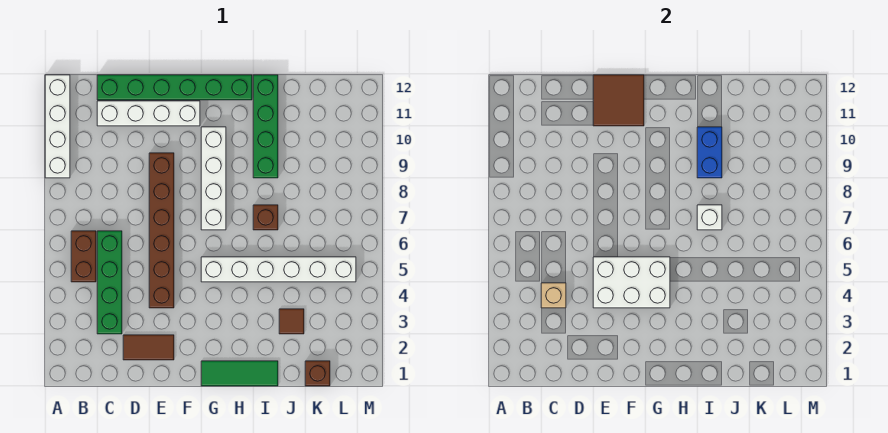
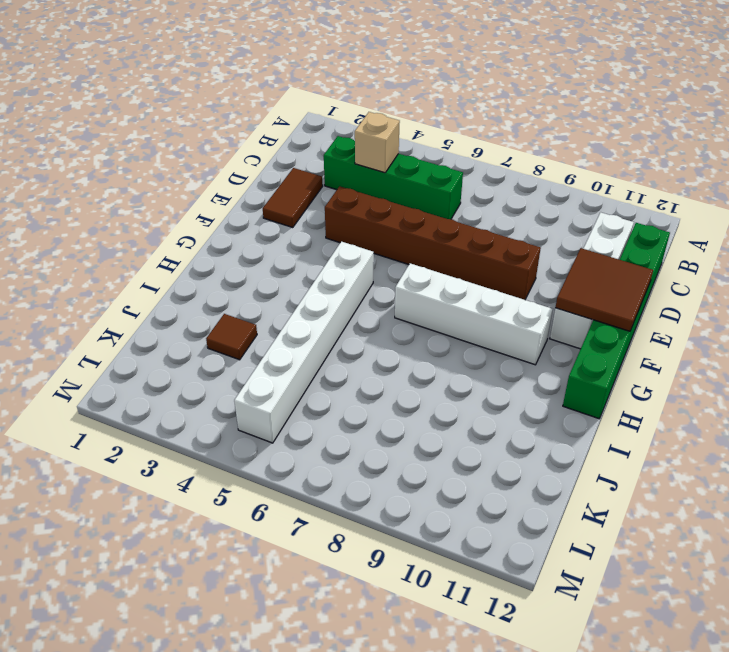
none -> white 1x4 brick [45,75,70,178]
none -> brown 1x2 brick [71,231,96,282]
none -> green 1x3 tile [201,361,278,386]

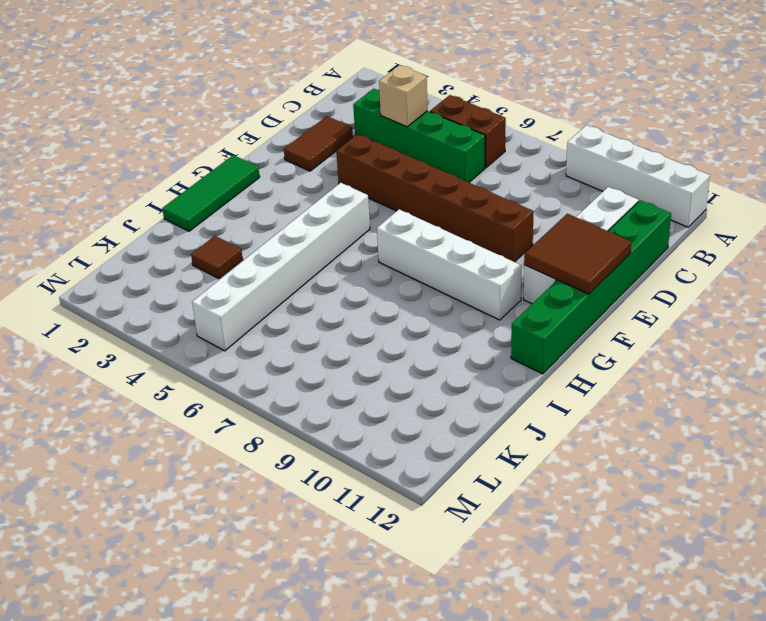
none -> brown 1x1 brick [253,205,278,230]
none -> green 1x4 brick [253,75,278,178]
none -> brown 1x1 brick [305,361,330,386]

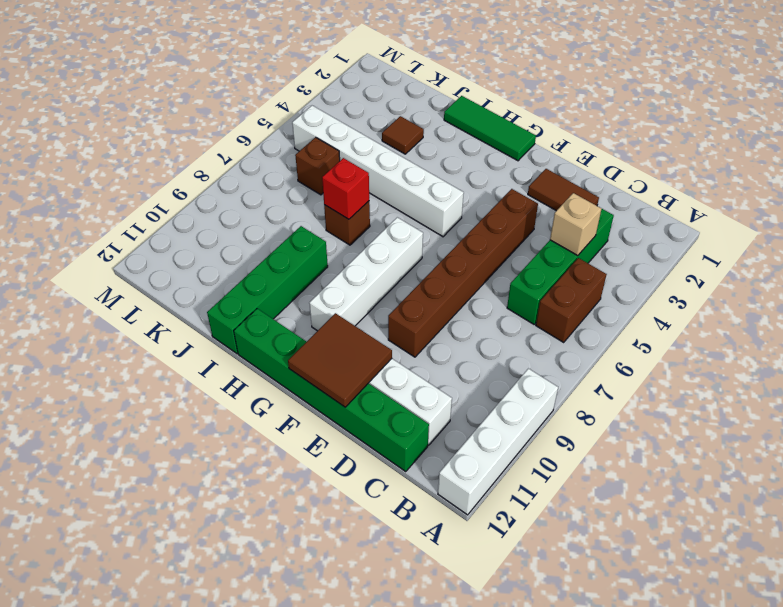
red 1x1 brick [322,158,369,219] -> white 1x1 brick [697,205,722,230]
brown 1x1 brick [295,137,340,195] -> brown 1x1 brick moved to [305,361,330,386]
none -> white 2x3 brick [593,257,670,308]
none -> blue 1x2 brick [697,127,722,178]

